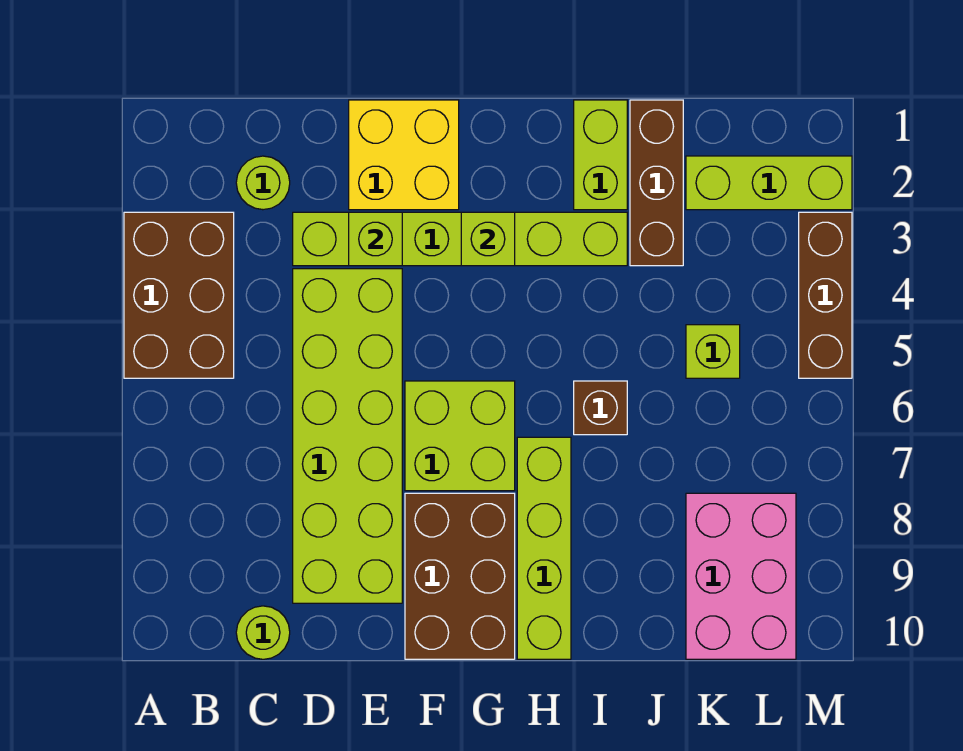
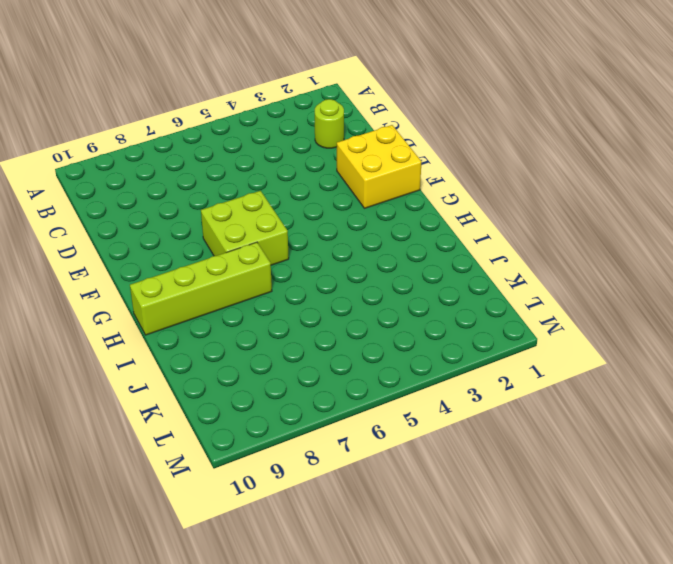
none -> brown 2x3 brick [124,212,234,378]
none -> lime 1x1 round brick [236,606,290,659]
none -> lime 1x6 brick [293,212,627,266]

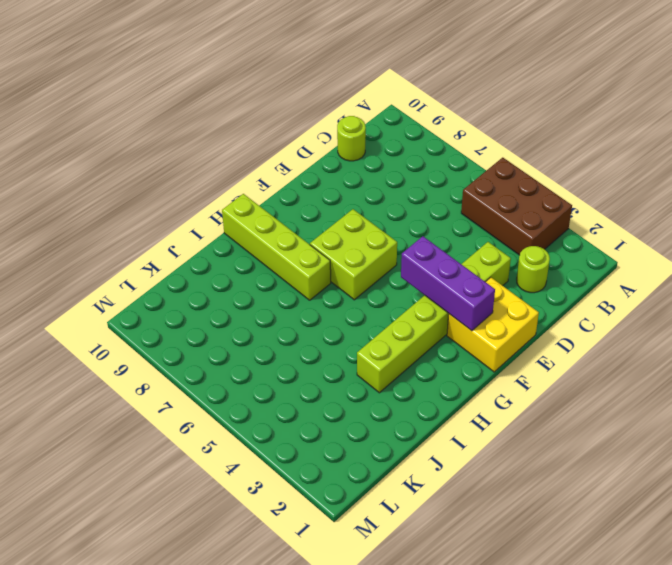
purple 1x3 brick [401,236,495,331] -> none
none -> lime 2x6 brick [293,269,402,603]
none -> brown 2x3 brick [405,493,515,659]
none -> lime 1x2 brick [574,100,627,210]

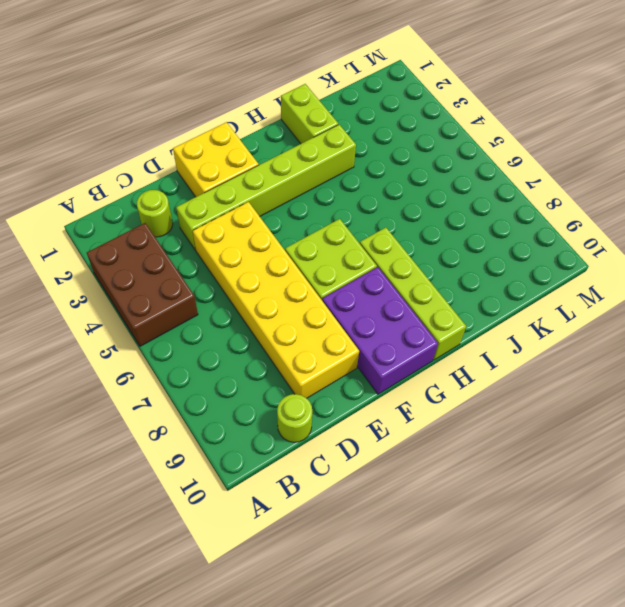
yellow 2x6 brick [193,202,359,398] -> lime 2x6 brick [293,269,402,603]
purple 2x3 brick [322,267,438,394] -> brown 2x3 brick [405,493,515,659]
none -> brown 1x1 brick [574,381,627,435]
none -> brown 1x3 brick [630,100,683,266]
none -> lime 1x3 brick [686,156,852,210]

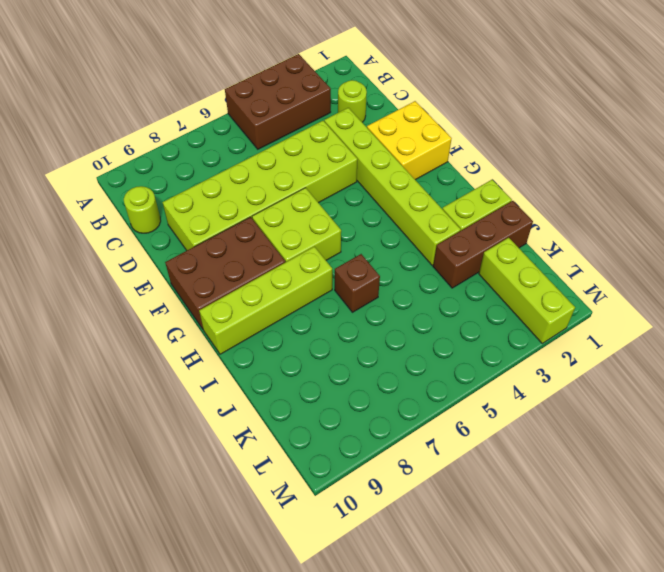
none -> lime 1x1 brick [686,325,740,378]
none -> pink 2x3 brick [686,493,796,659]
none -> brown 1x3 brick [799,212,852,378]

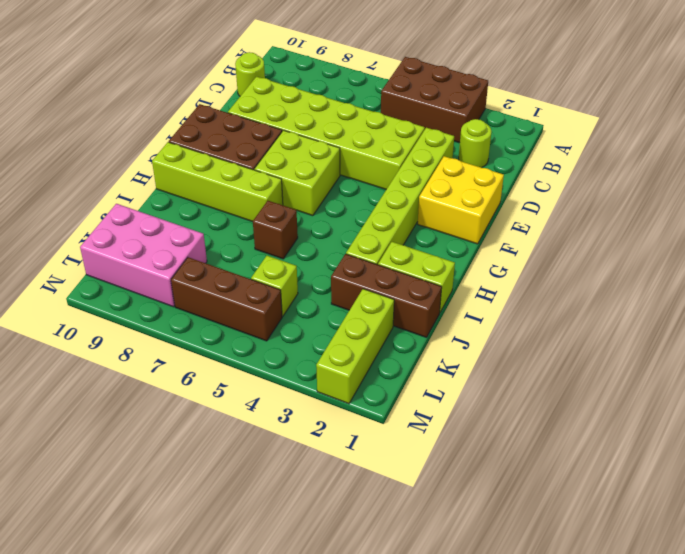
brown 1x3 brick [171,257,282,341] -> brown 1x3 brick moved to [799,212,852,378]
none -> lime 1x1 brick [349,212,402,266]
none -> lime 1x1 brick [461,212,515,266]

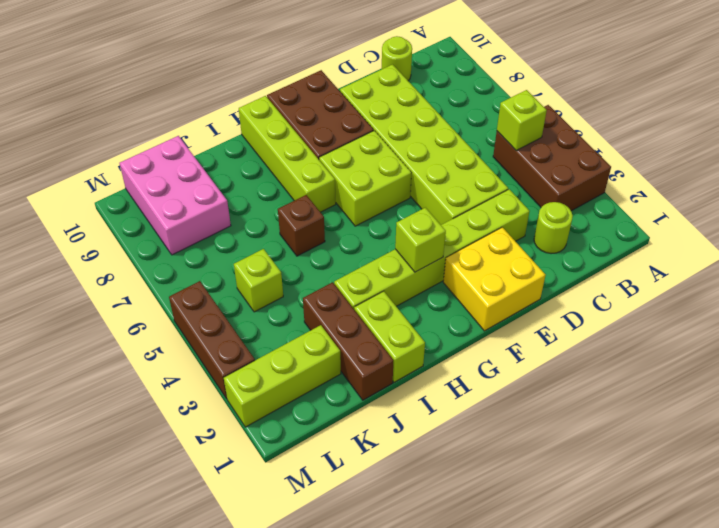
lime 1x1 brick [497,90,547,150] -> lime 1x1 brick moved to [349,212,402,266]

